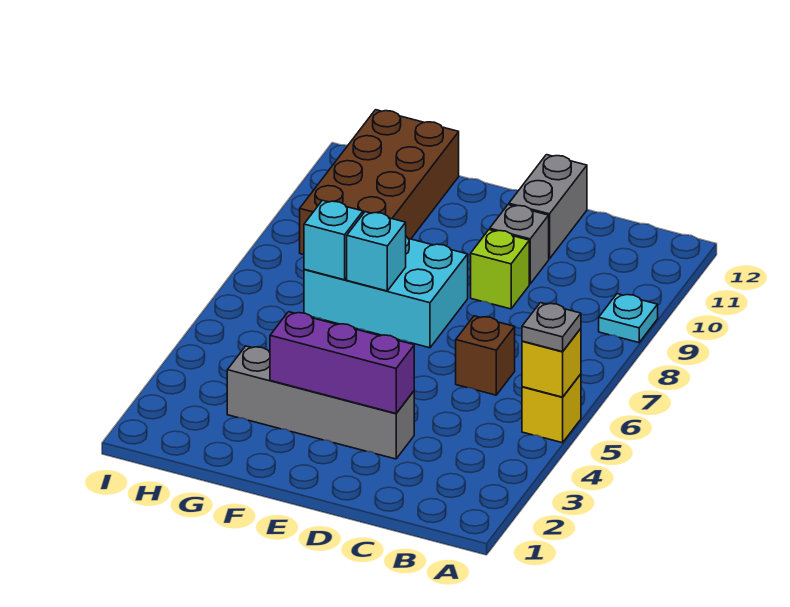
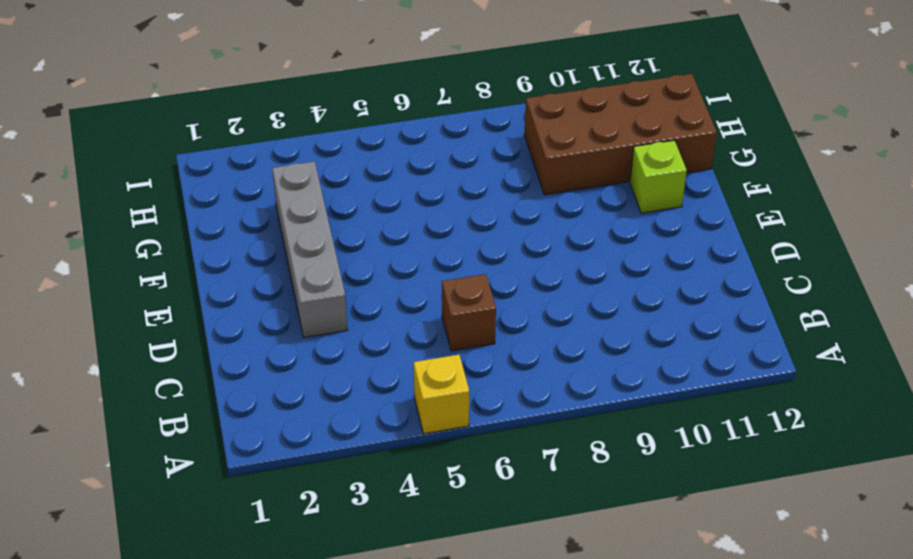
lime 1x1 brick [630,140,687,213] -> lime 1x1 brick moved to [471,230,529,309]
none -> cyan 1x1 plate [599,294,658,343]
none -> grey 1x1 brick [490,205,549,284]
none -> grey 1x2 brick [509,155,587,259]

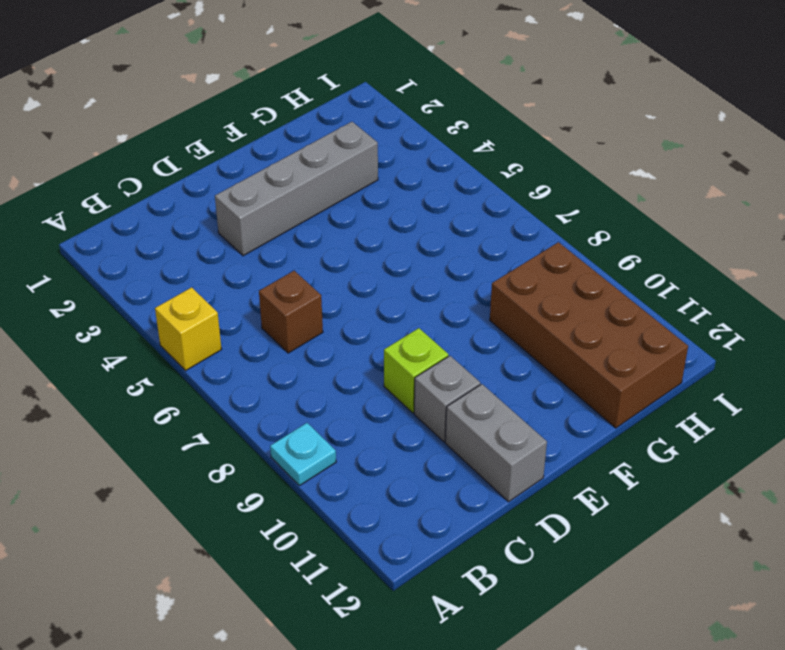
none -> cyan 2x3 brick [304,236,468,348]
none -> yellow 1x1 brick [522,329,581,397]
none -> purple 1x3 brick [270,312,414,413]

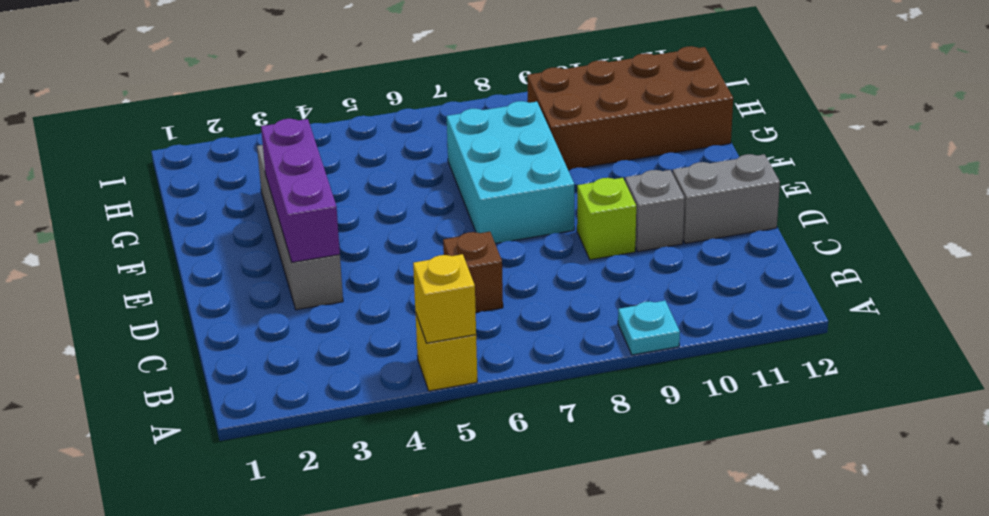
none -> cyan 1x1 brick [347,212,406,291]
none -> cyan 1x1 brick [304,200,363,280]
none -> grey 1x1 plate [522,303,581,352]

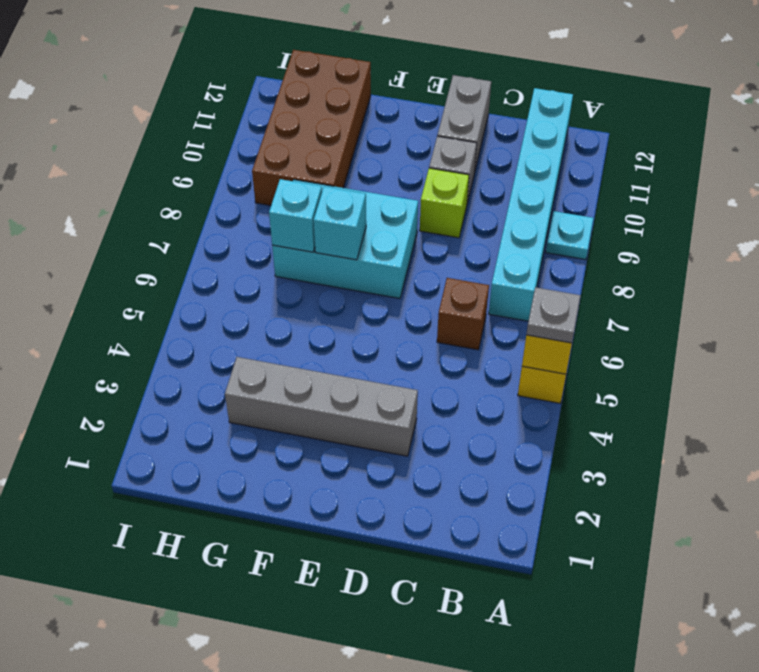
cyan 1x6 brick [489,88,573,321] -> none
none -> purple 1x3 brick [270,312,414,413]

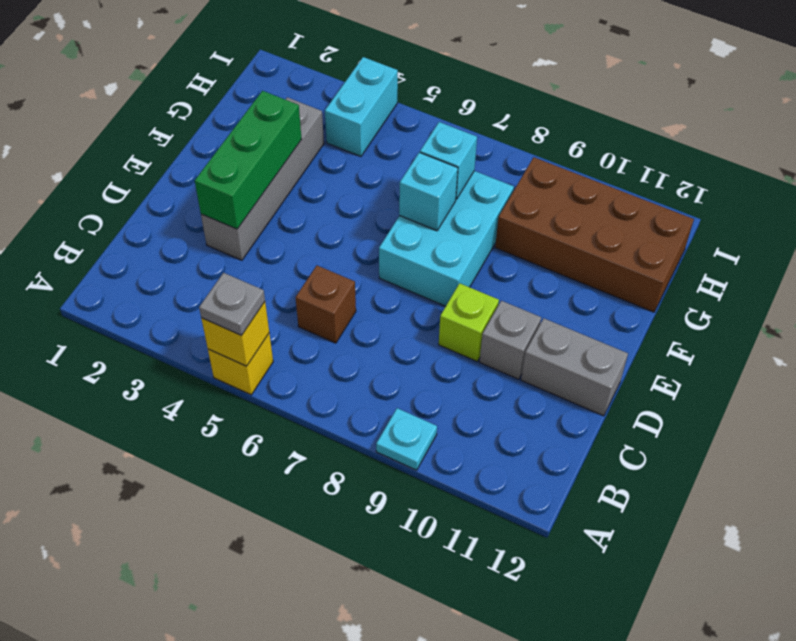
green 1x3 brick [195,91,302,229] -> purple 1x3 brick [270,312,414,413]
cyan 1x2 brick [325,57,398,157] -> none

